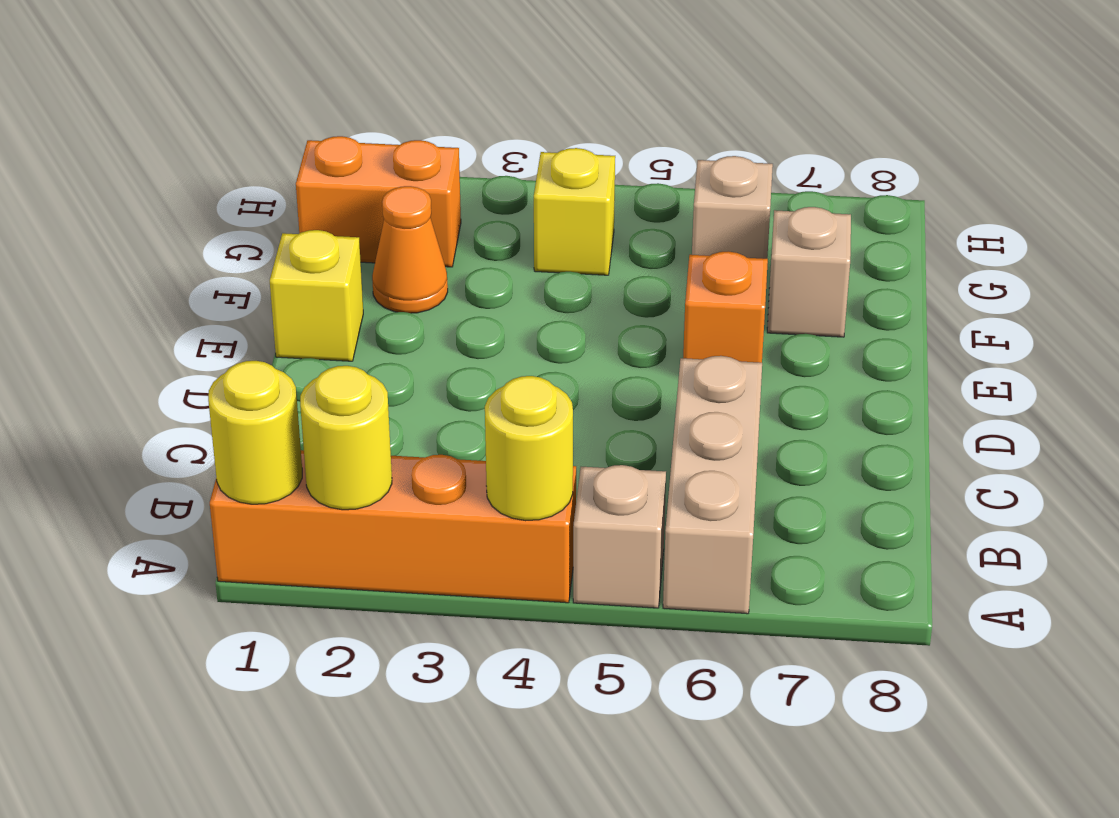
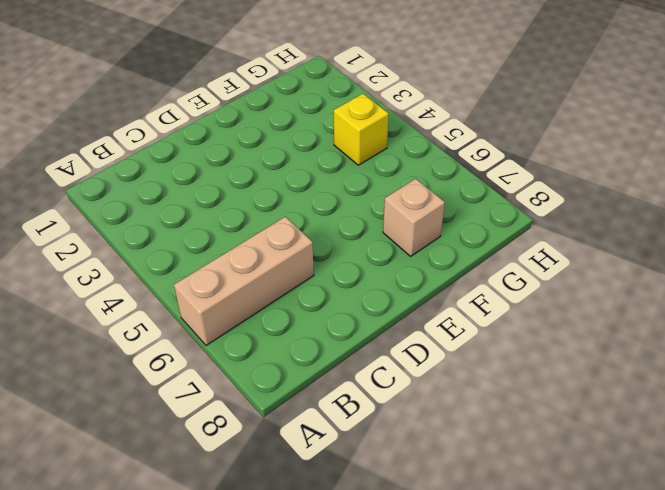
none -> orange 1x4 brick [210,450,576,603]
none -> tan 1x1 brick [573,465,666,608]
none -> yellow 1x1 brick [270,230,363,361]

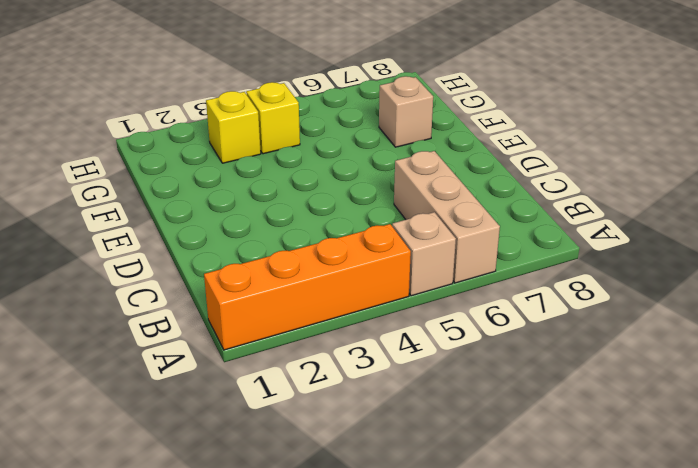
yellow 1x1 brick [206,91,261,163] -> yellow 1x1 brick moved to [270,230,363,361]
none -> orange 1x1 brick [683,251,768,363]
none -> orange 1x1 cone [372,186,448,313]
none -> orange 1x2 brick [296,136,461,267]

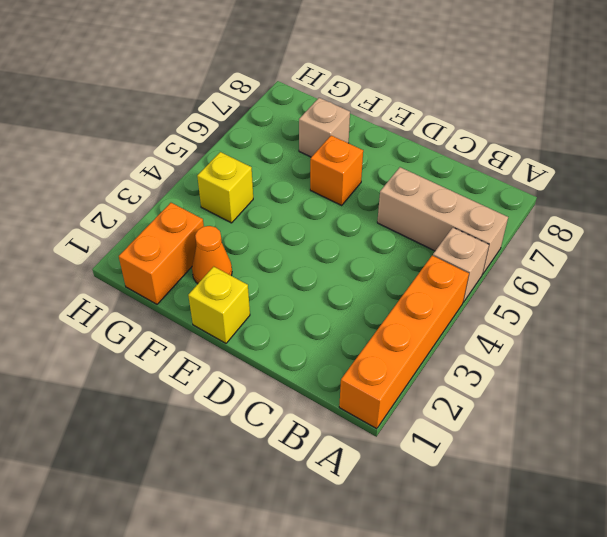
none -> tan 1x1 brick [692,156,773,259]
none -> yellow 1x1 round brick [208,361,302,504]
none -> yellow 1x1 round brick [300,366,392,510]

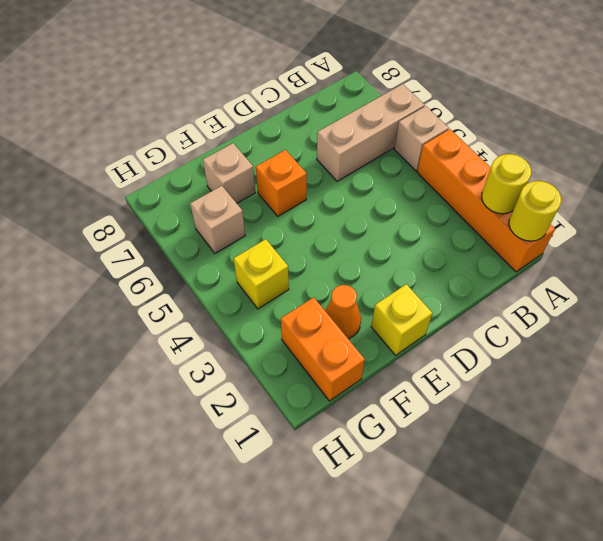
none -> yellow 1x1 round brick [485,376,573,521]

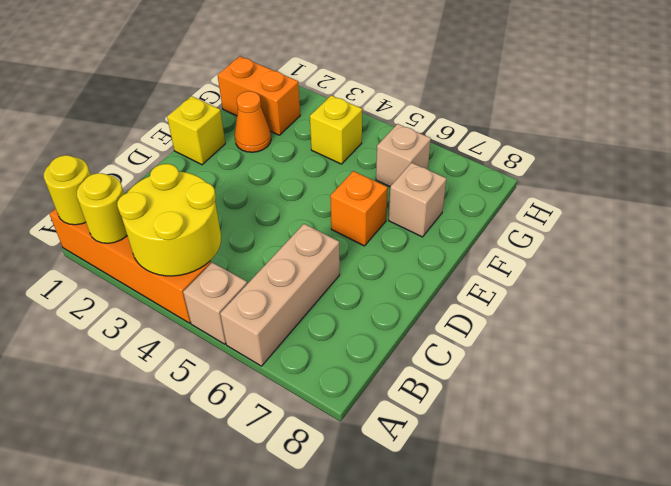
yellow 2x2 round brick [117,164,221,276] -> yellow 1x1 round brick [485,376,573,521]

